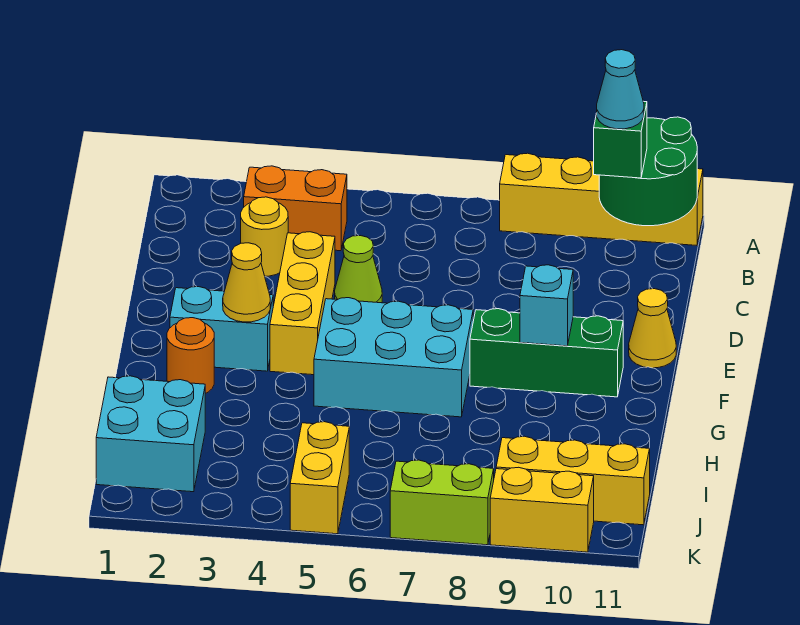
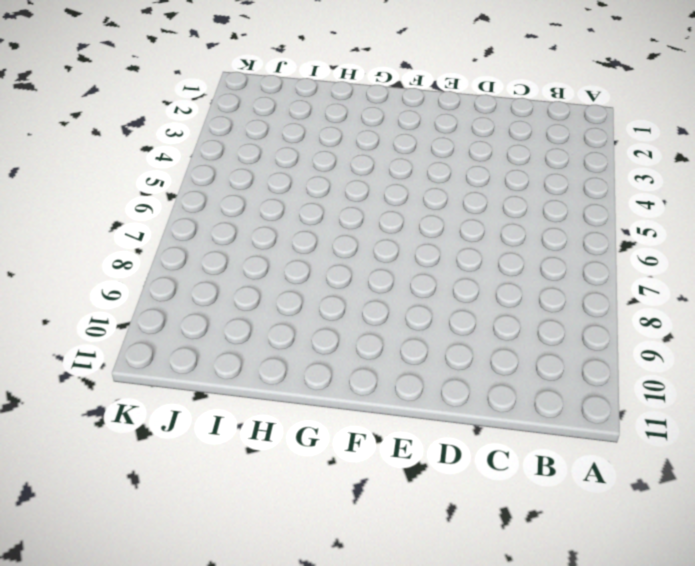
none -> yellow 1x4 brick [500,153,703,245]
none -> orange 1x2 brick [244,166,347,251]
none -> yellow 1x1 round brick [241,197,288,276]

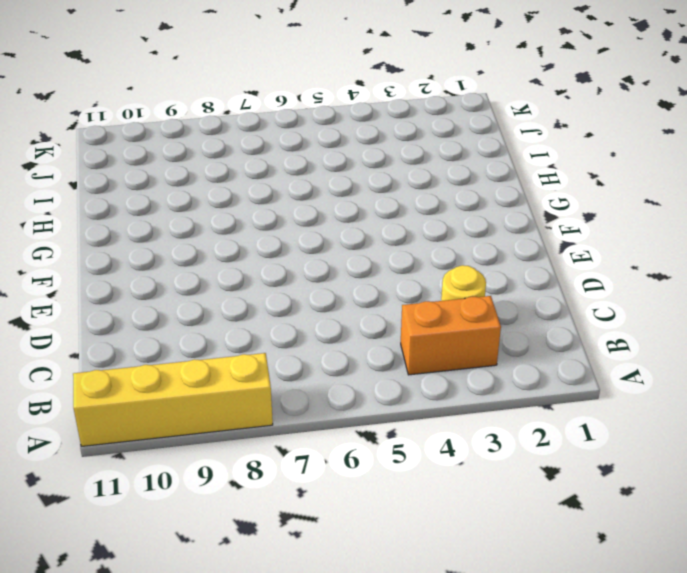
none -> yellow 1x3 brick [270,232,335,375]
none -> lime 1x1 cone [335,236,382,303]
none -> yellow 1x1 cone [629,289,676,368]

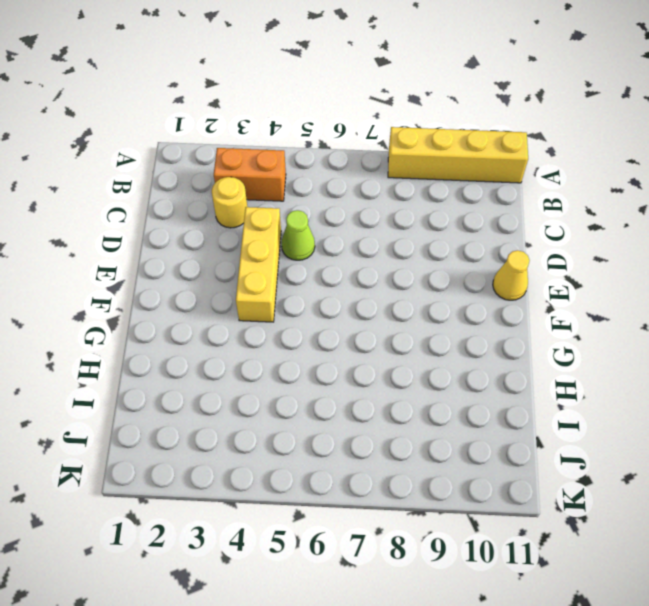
none -> cyan 1x2 brick [170,287,273,371]
none -> cyan 2x3 brick [314,298,473,417]
none -> green 1x3 brick [470,309,623,397]

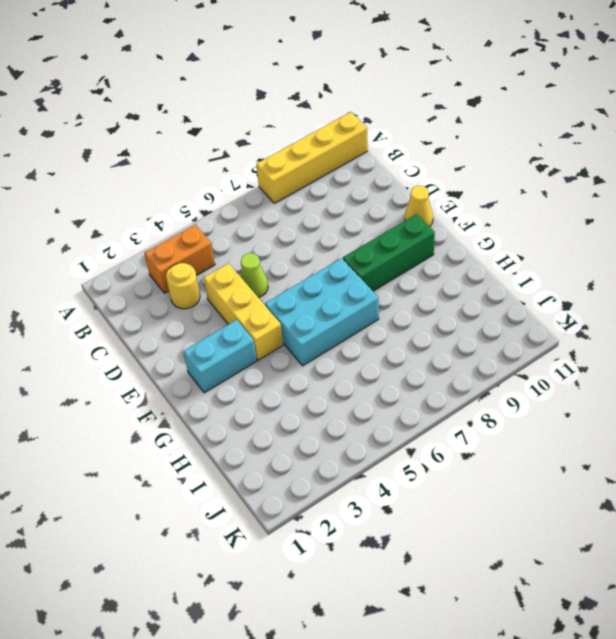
none -> orange 1x1 round brick [167,318,214,394]
none -> cyan 2x2 brick [96,376,205,492]
none -> yellow 1x2 brick [290,422,349,534]

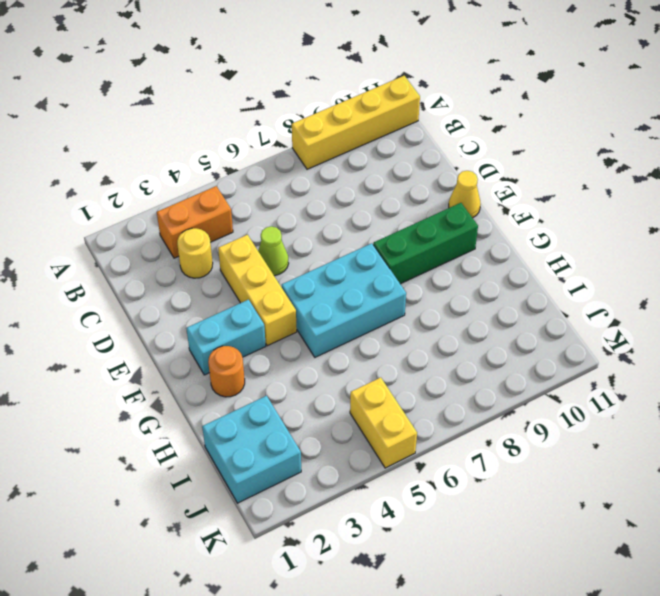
none -> yellow 1x3 brick [496,436,650,525]
none -> lime 1x2 brick [390,460,494,545]
none -> yellow 1x2 brick [490,467,594,552]

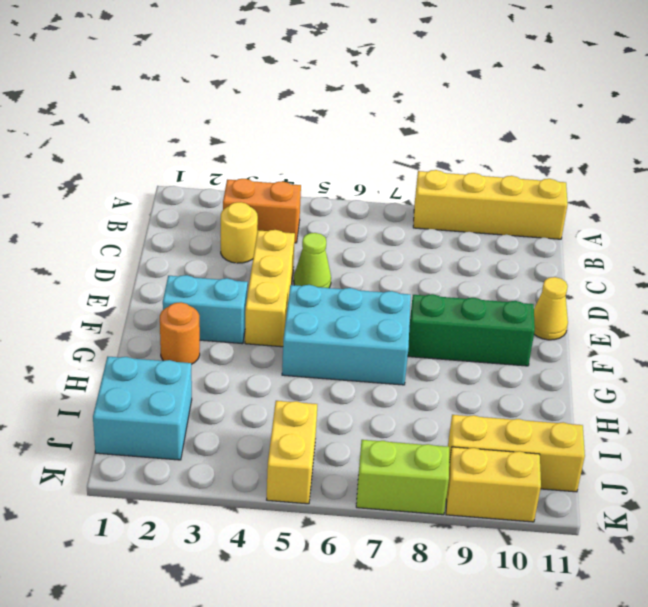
none -> green 2x2 round brick [599,117,697,226]
none -> yellow 1x1 cone [223,243,270,322]
none -> cyan 1x1 brick [520,265,573,346]

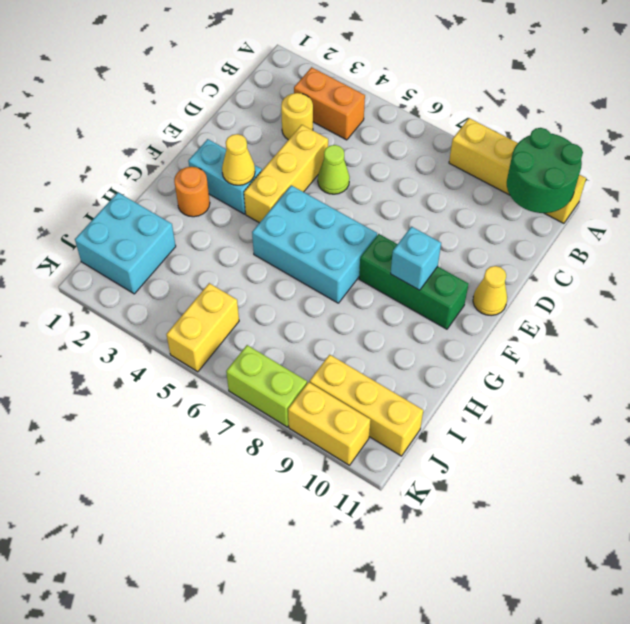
none -> green 1x1 brick [594,101,647,178]
none -> cyan 1x1 cone [597,50,644,129]

